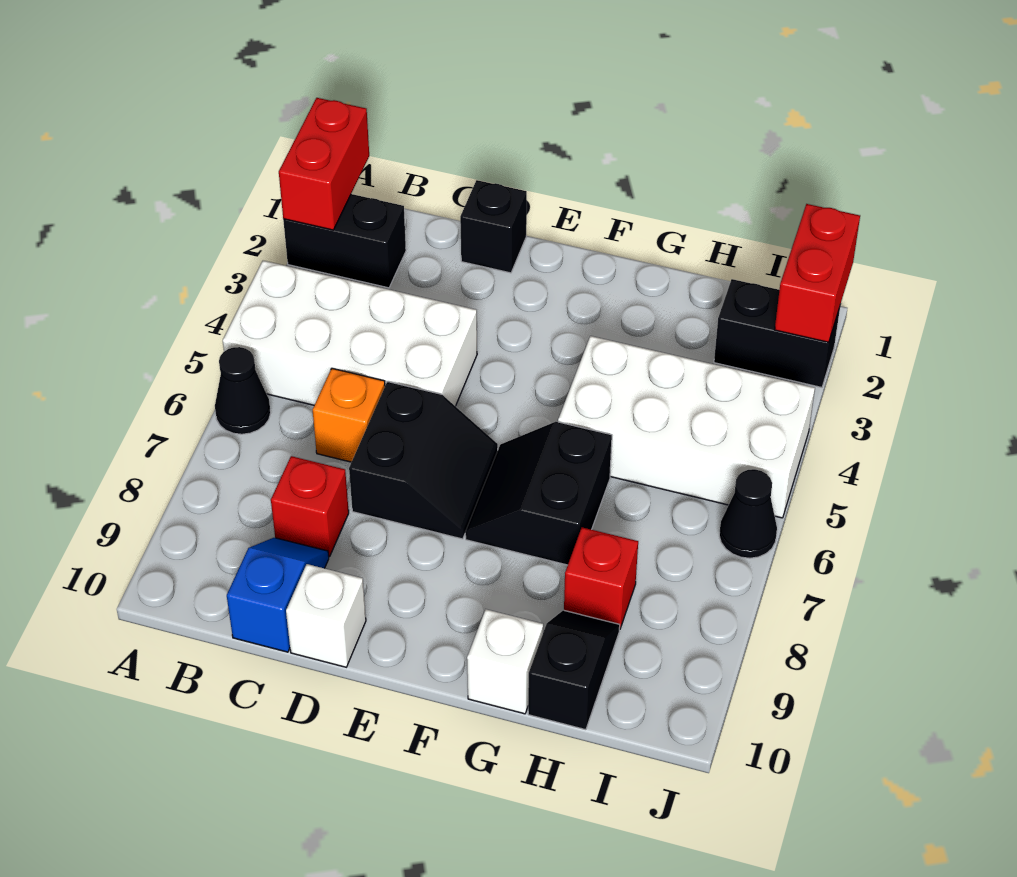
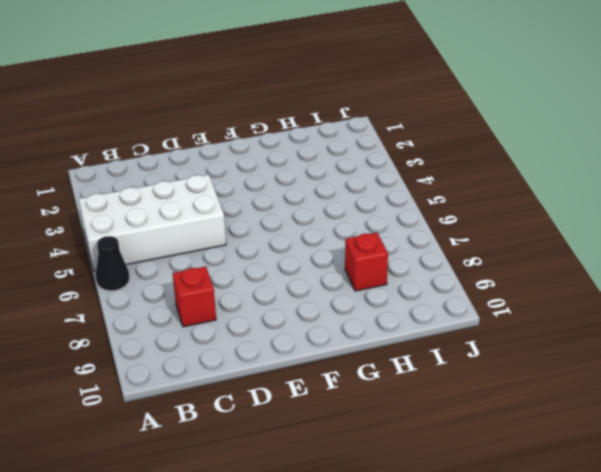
none -> black 1x2 brick [283,194,406,288]
none -> orange 1x1 brick [313,368,385,462]
none -> blue 1x2 slope [227,538,329,652]

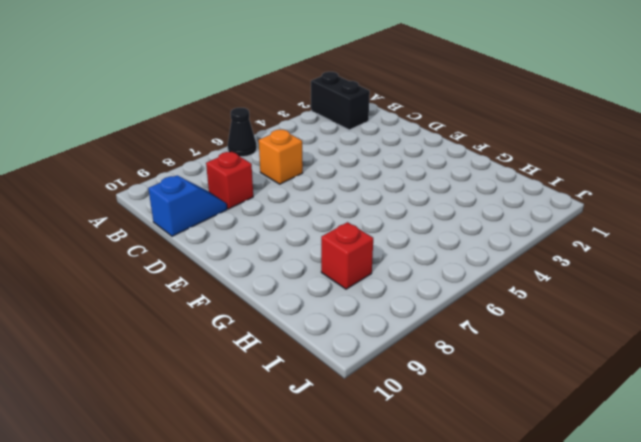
none -> white 2x4 brick [223,261,477,406]
none -> black 1x1 brick [460,180,527,273]
none -> black 2x2 slope [349,382,498,539]

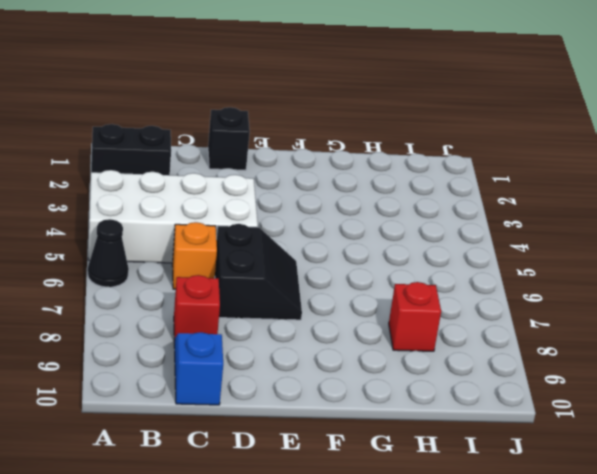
none -> white 1x1 brick [286,564,366,667]
none -> black 2x2 slope [465,422,612,565]
none -> white 2x4 brick [558,336,815,518]

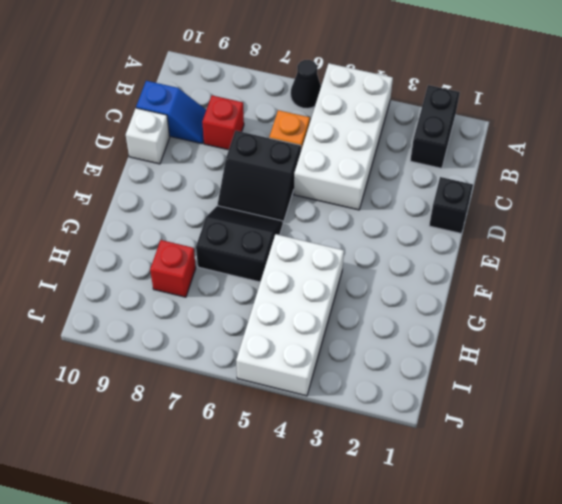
none -> white 1x1 brick [467,609,543,714]
none -> black 1x2 slope [528,610,620,730]
none -> black 1x2 brick [714,279,840,387]

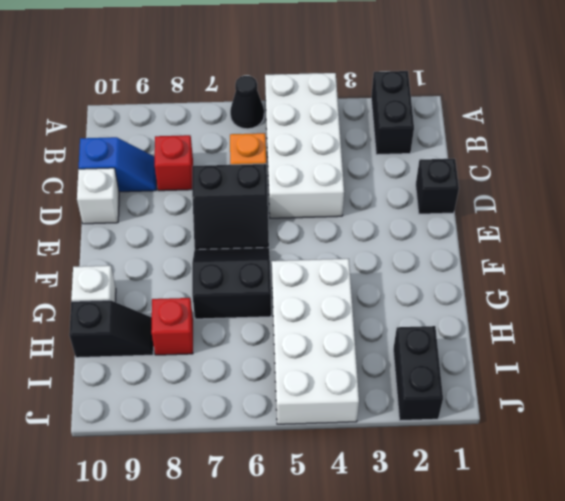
none -> black 1x1 cone [719,469,777,558]
none -> red 1x2 brick [279,98,369,230]
none -> red 1x2 brick [775,204,860,342]

